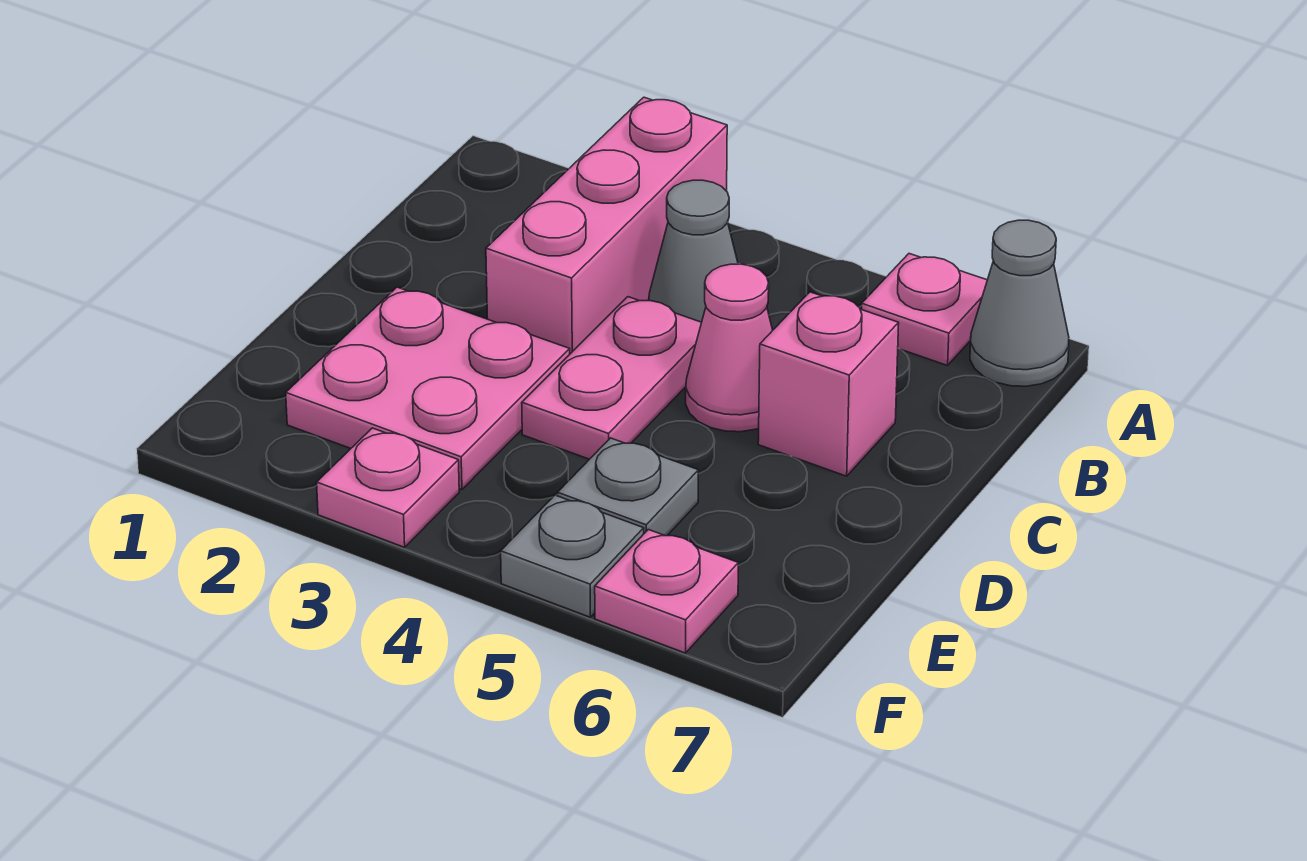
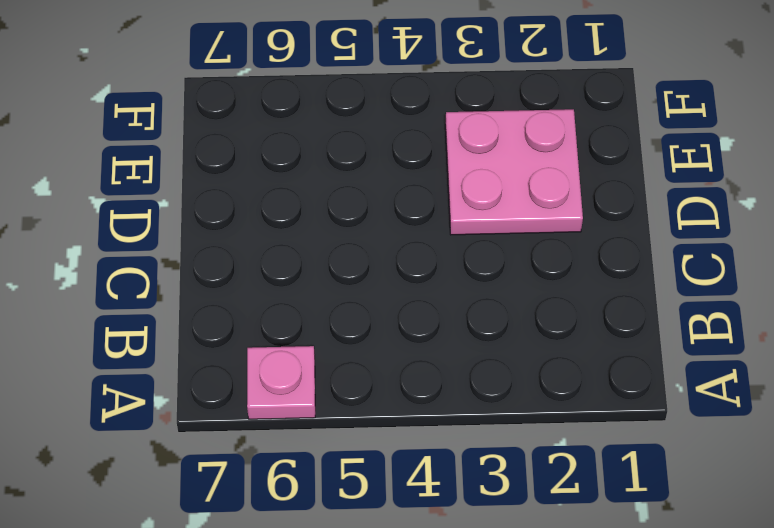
none -> pink 1x3 brick [486,97,727,354]
none -> grey 1x1 cone [970,220,1069,386]
none -> grey 1x1 cone [649,180,738,322]

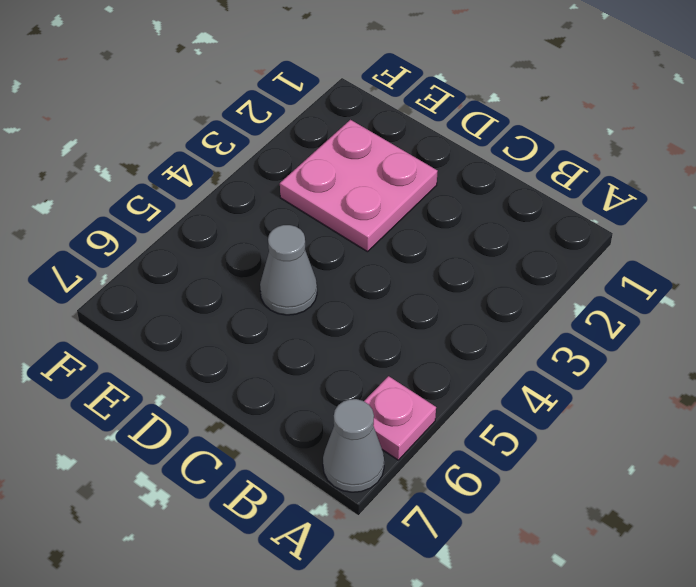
grey 1x1 cone [260,225,317,315] -> grey 1x1 cone moved to [649,180,738,322]
none -> pink 1x3 brick [486,97,727,354]
none -> pink 1x2 plate [522,297,702,459]
none -> pink 1x1 cone [686,264,773,432]

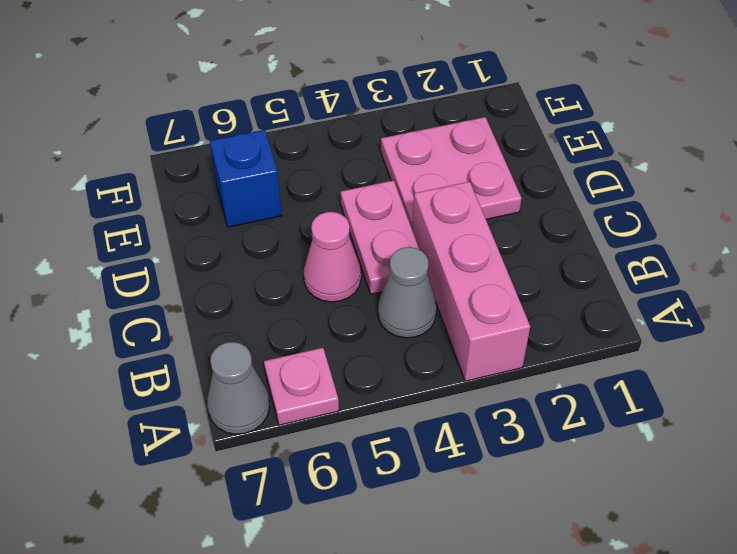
blue 1x1 brick [210,130,282,227] -> none
none -> pink 1x1 brick [758,292,899,476]
none -> grey 1x1 plate [558,438,699,536]
none -> pink 1x1 plate [317,428,459,547]

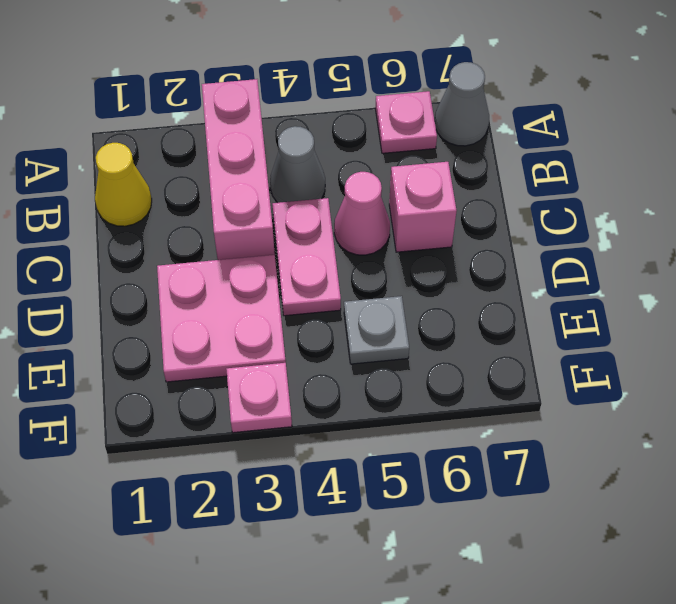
yellow 1x1 cone [95,143,152,226] -> none
none -> grey 1x1 plate [501,495,644,617]
none -> pink 1x1 plate [595,530,738,653]

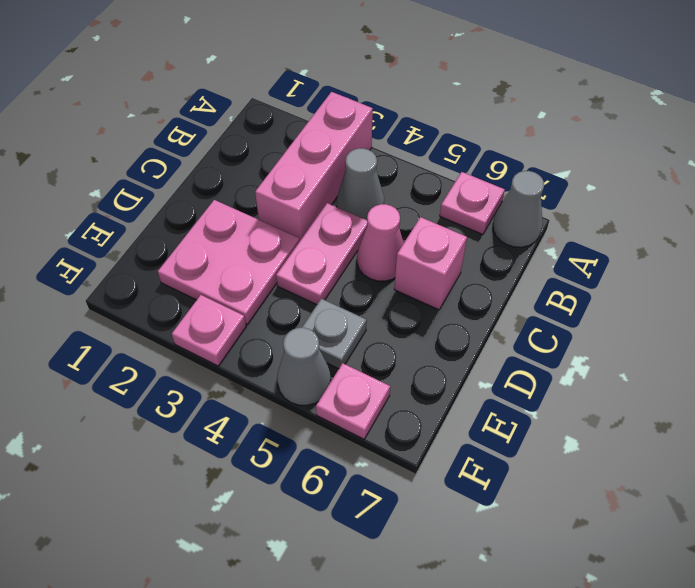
grey 1x1 cone [277,328,331,405] -> grey 1x1 plate [501,495,644,617]

